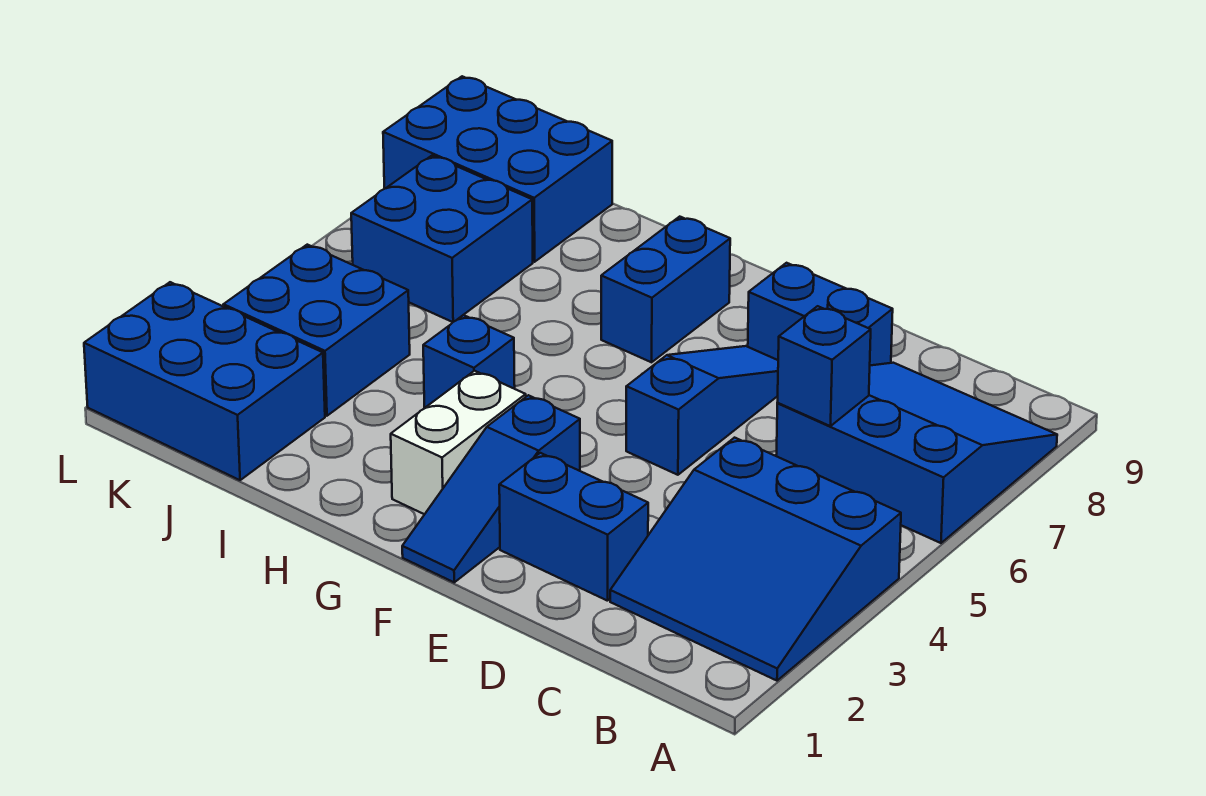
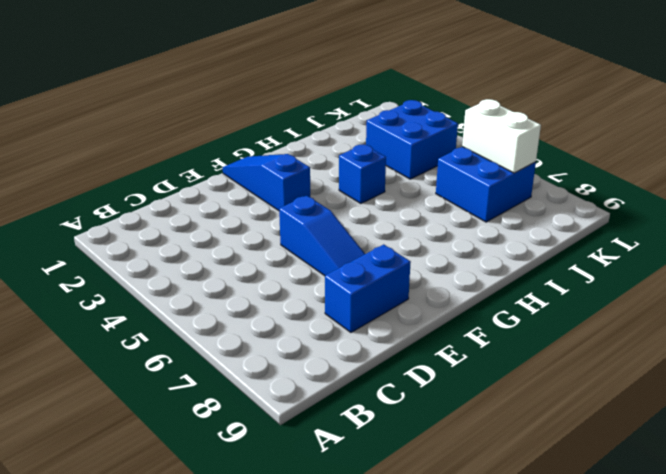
white 1x2 brick [462,99,541,173] -> white 1x2 brick moved to [391,371,526,514]
none -> blue 3x3 slope [610,438,901,681]
none -> blue 3x3 slope [776,363,1057,543]
none -> blue 1x2 brick [499,453,648,601]

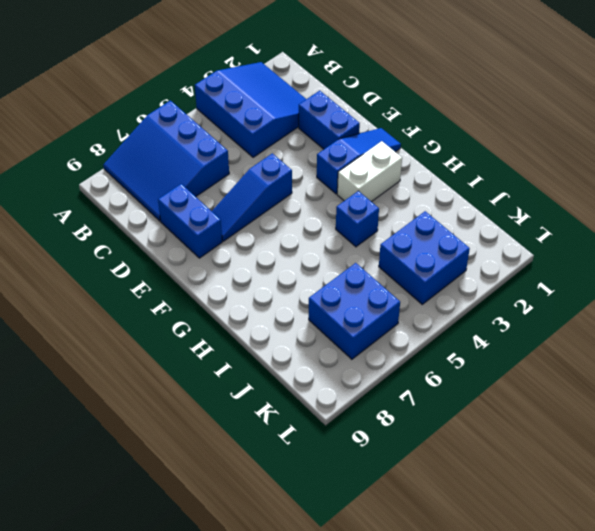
none -> blue 1x2 brick [601,217,730,362]
none -> blue 2x3 brick [84,282,325,480]
none -> blue 2x3 brick [383,76,612,262]

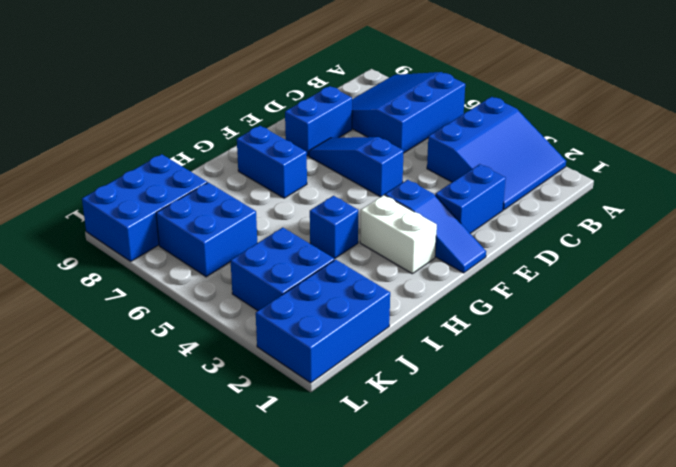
none -> blue 1x1 brick [777,306,871,426]

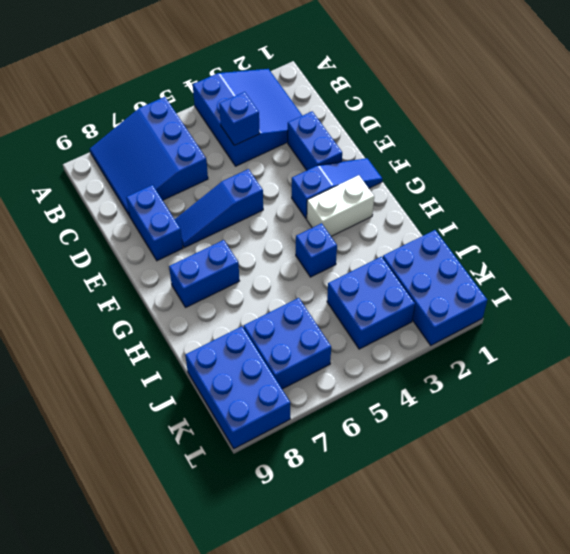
blue 1x1 brick [219,92,260,145] -> blue 1x1 brick moved to [777,306,871,426]

